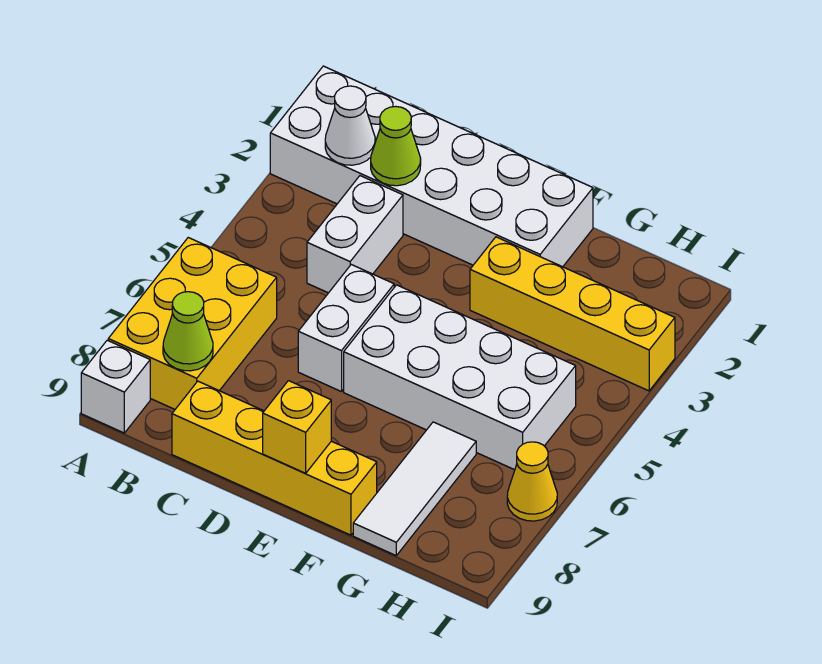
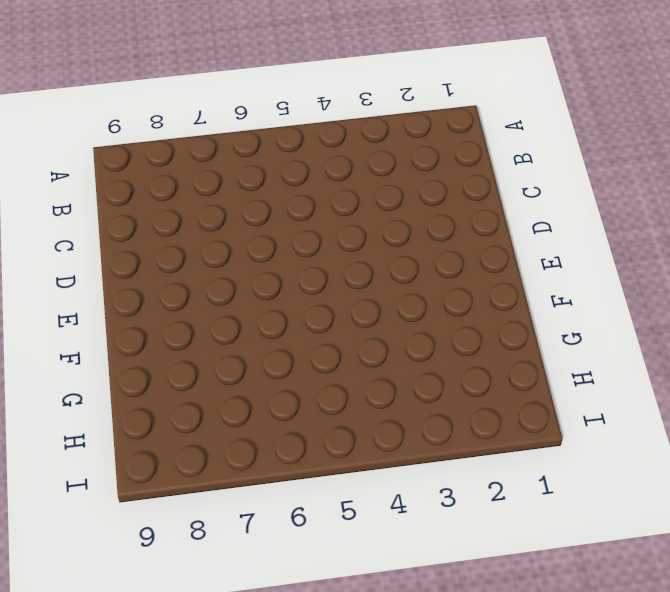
none -> white 2x6 brick [270,66,593,267]
none -> yellow 2x3 brick [108,238,277,409]
none -> white 1x1 brick [81,340,150,433]

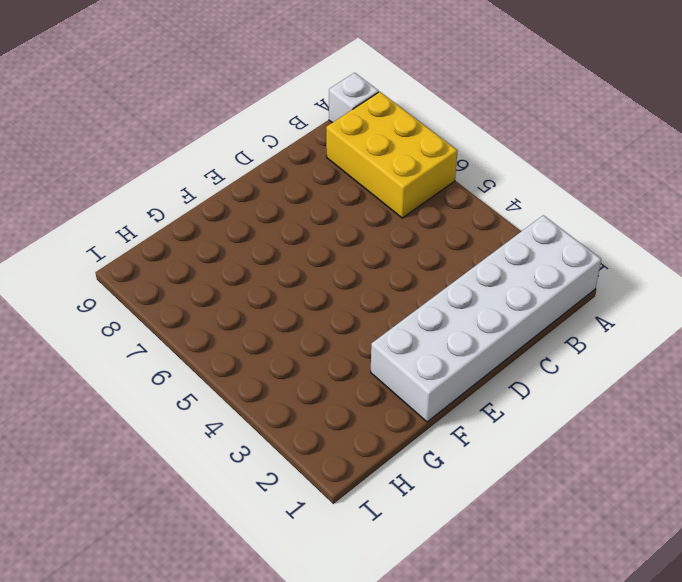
none -> white 1x2 brick [307,176,403,293]
none -> yellow 1x4 brick [172,381,377,535]
none -> white 1x2 brick [298,265,394,392]

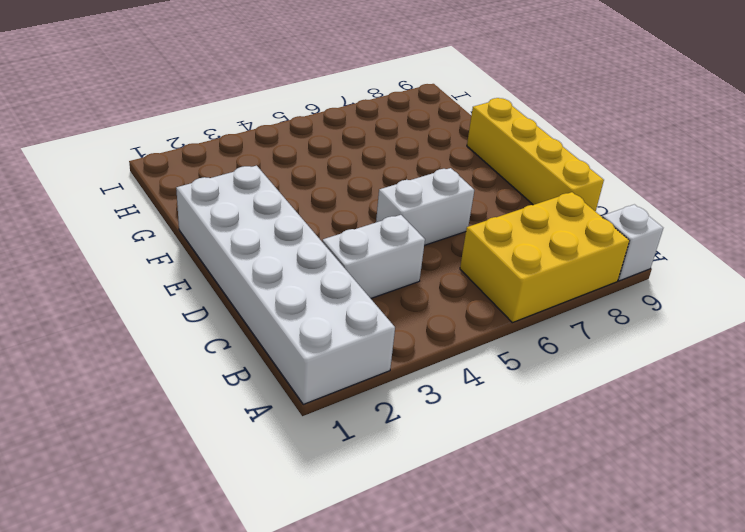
none -> white 2x4 brick [344,285,576,470]
none -> yellow 1x4 brick [470,237,675,391]
none -> white 1x3 tile [353,422,476,555]

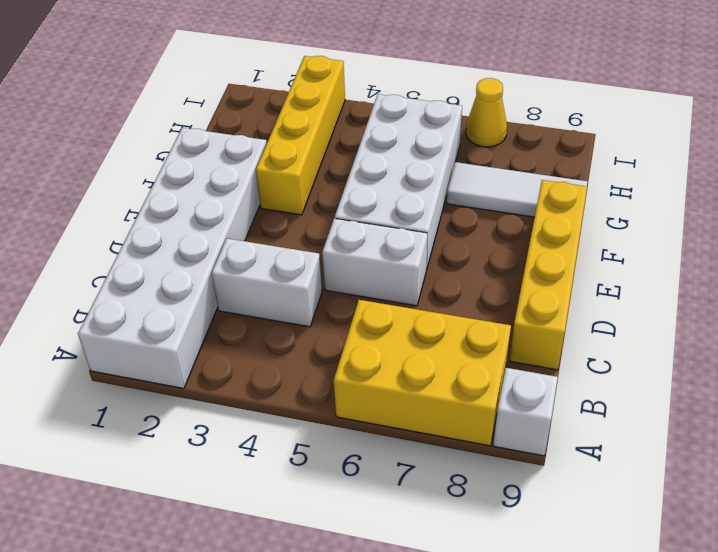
none -> white 1x1 cone [325,86,375,165]
none -> lime 1x1 cone [163,292,213,371]
none -> lime 1x1 cone [371,106,421,186]

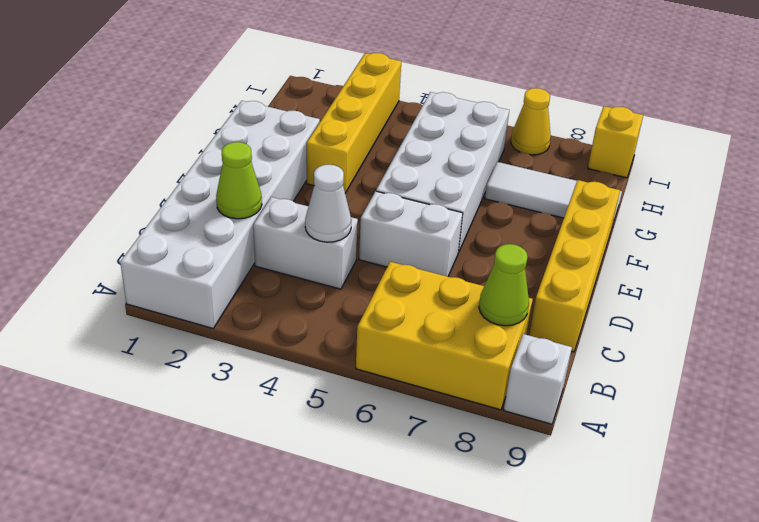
white 1x1 cone [305,165,351,242] -> white 1x1 cone moved to [325,86,375,165]
yellow 1x1 brick [588,106,643,178] -> yellow 1x1 brick moved to [263,381,331,473]

